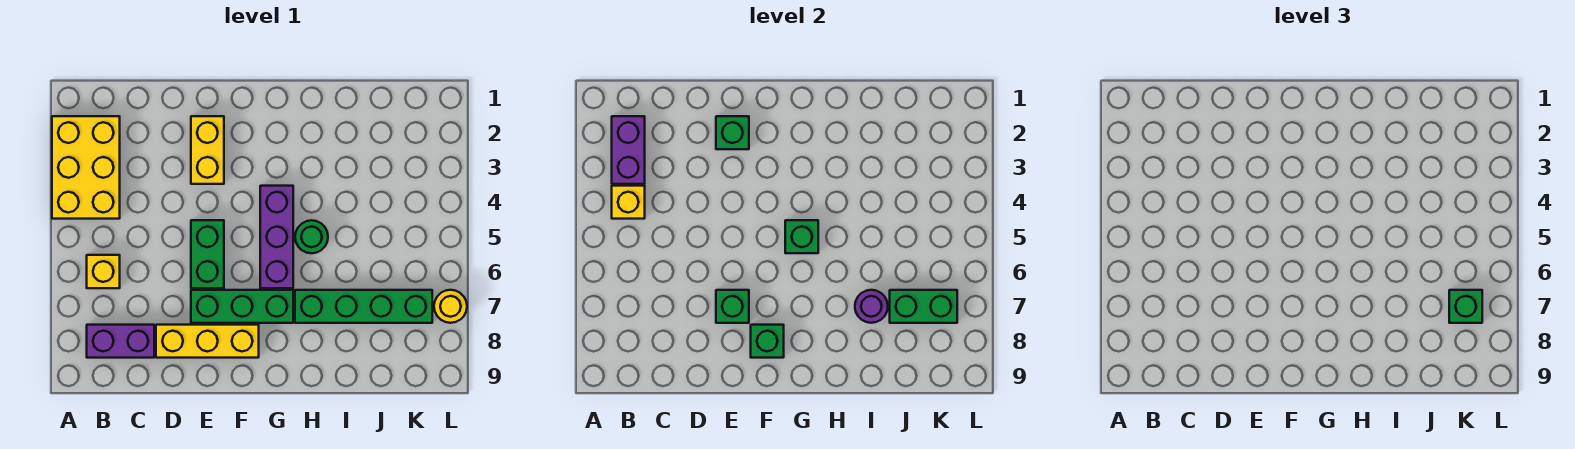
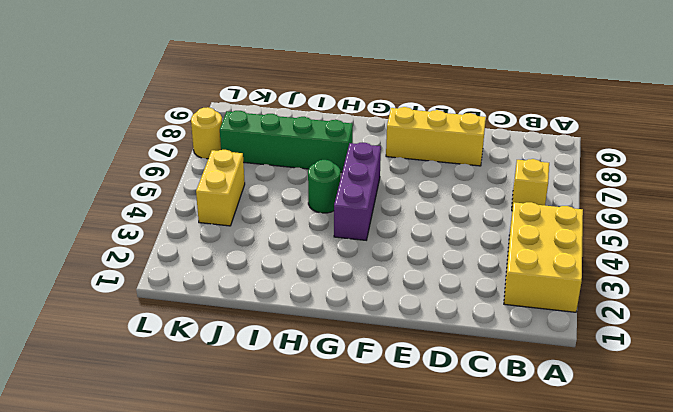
yellow 1x2 brick [196,150,245,226] -> yellow 1x2 brick moved to [191,116,224,184]
none -> purple 1x2 brick [87,325,154,358]
none -> green 1x2 brick [191,220,224,288]
none -> green 1x3 brick [191,290,293,323]

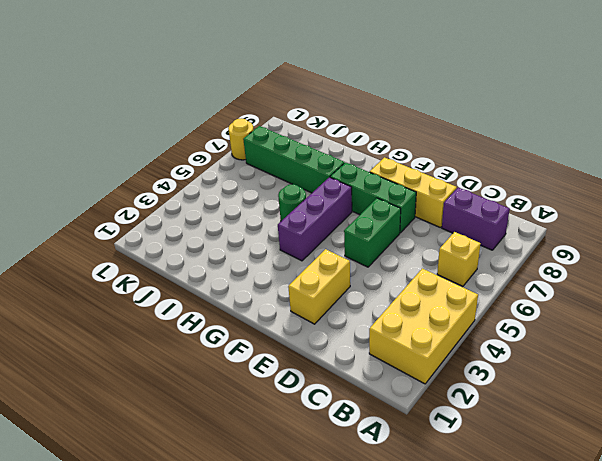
none -> purple 1x2 brick [612,116,645,184]
none -> yellow 1x1 brick [612,186,645,219]
none -> green 1x1 brick [716,116,749,149]

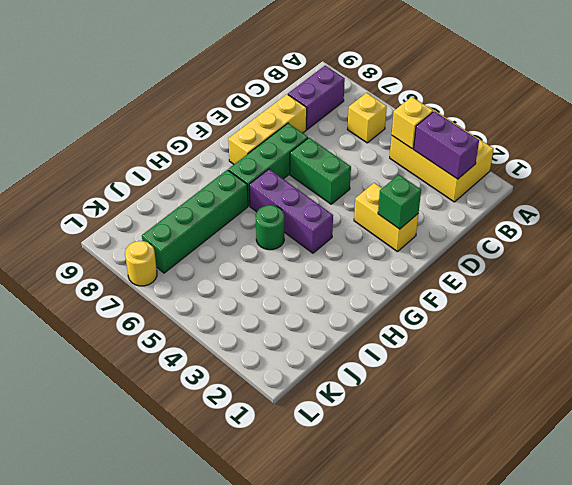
none -> green 1x1 brick [716,290,749,323]
none -> green 1x1 brick [751,325,784,358]
none -> green 1x1 brick [785,220,818,253]

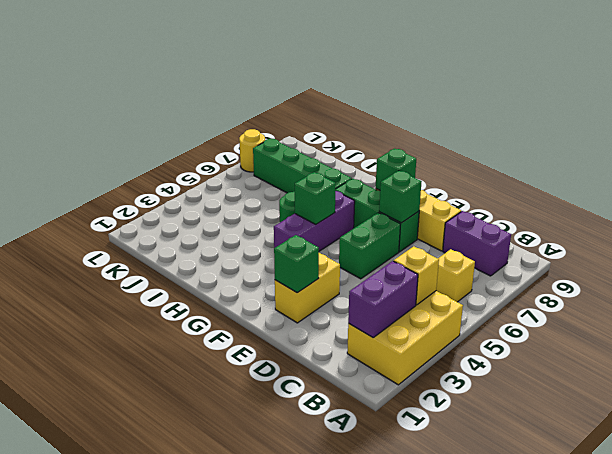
none -> purple 1x1 round brick [855,290,888,323]
none -> green 1x2 brick [890,290,957,323]
none -> green 1x1 brick [1449,290,1482,323]

